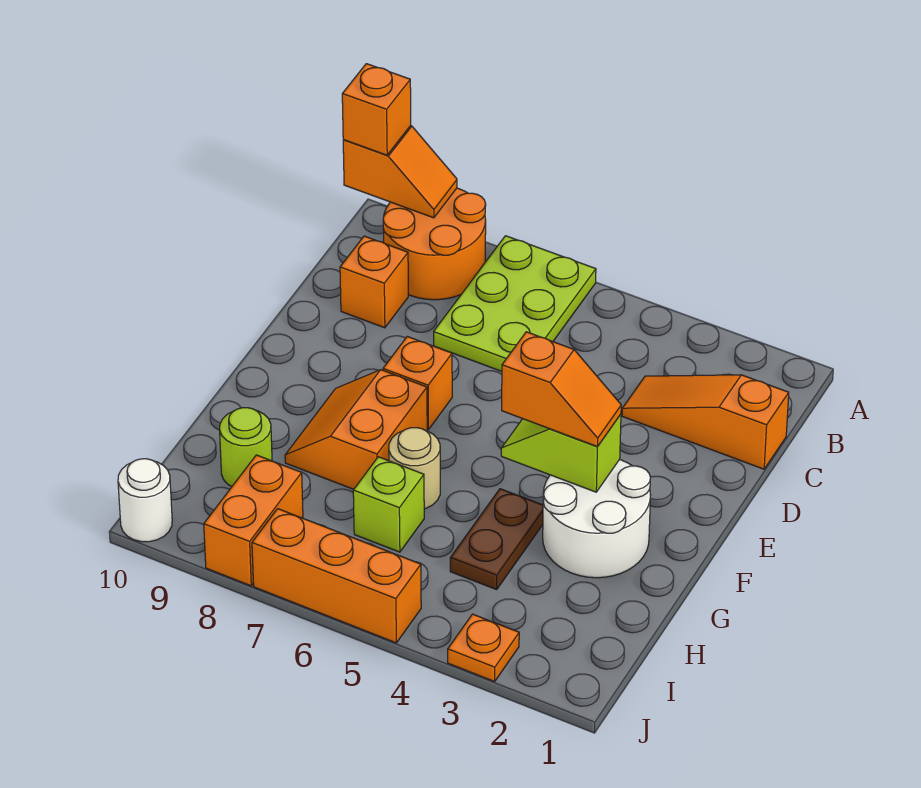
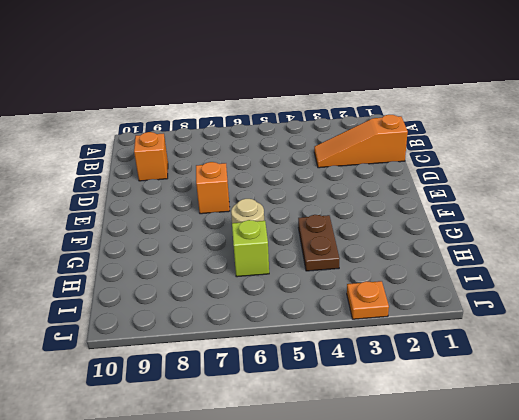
none -> lime 2x3 plate [434,236,596,371]
none -> orange 2x2 round brick [383,188,486,300]
none -> white 2x2 round brick [543,460,651,578]

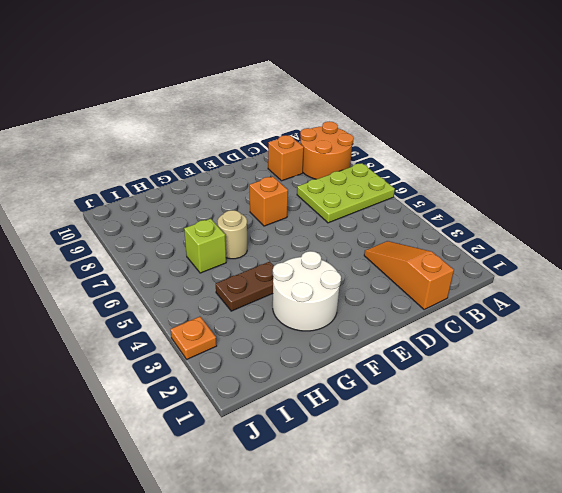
none -> orange 2x2 slope [285,370,427,489]
none -> lime 1x1 round brick [220,408,272,487]
none -> orange 1x2 brick [204,455,303,586]

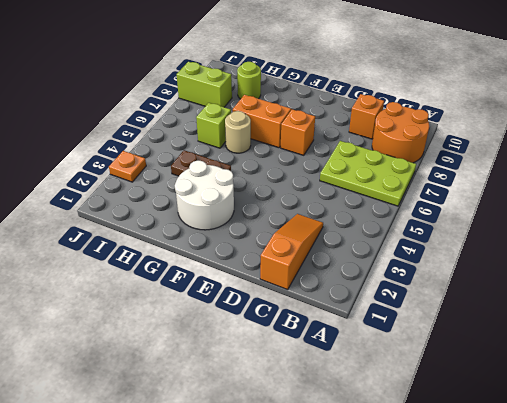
lime 1x2 brick [177,62,232,107] -> orange 1x2 brick [204,455,303,586]
none -> orange 1x3 brick [252,509,421,643]
none -> white 1x1 round brick [118,459,172,542]
none -> orange 1x2 slope [343,126,457,218]

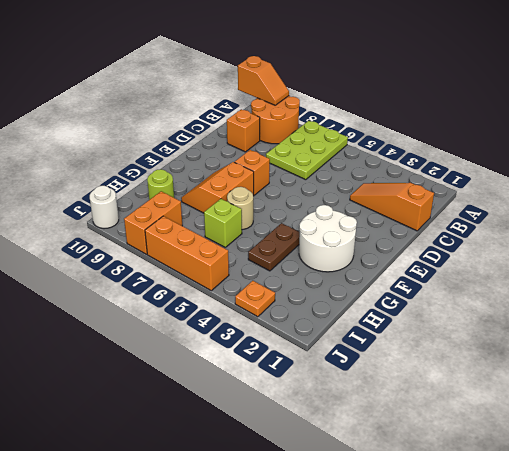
none -> lime 1x2 slope [501,414,621,492]
none -> orange 1x1 brick [342,64,411,155]
none -> orange 1x2 slope [502,332,621,446]

